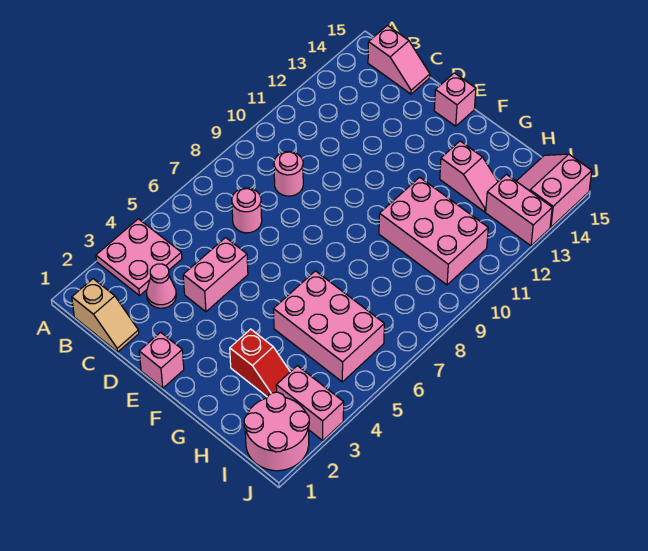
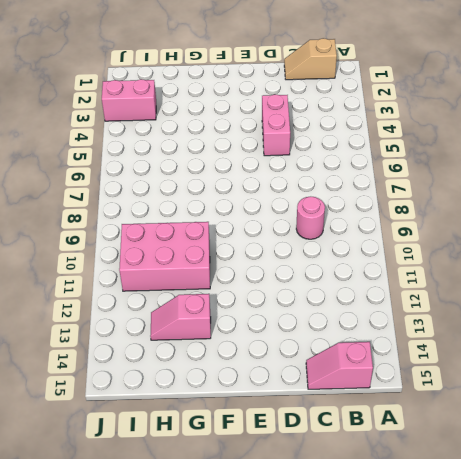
none -> pink 2x2 plate [96,219,182,296]
none -> pink 1x1 cone [147,264,176,308]
none -> pink 1x1 round brick [232,188,262,233]

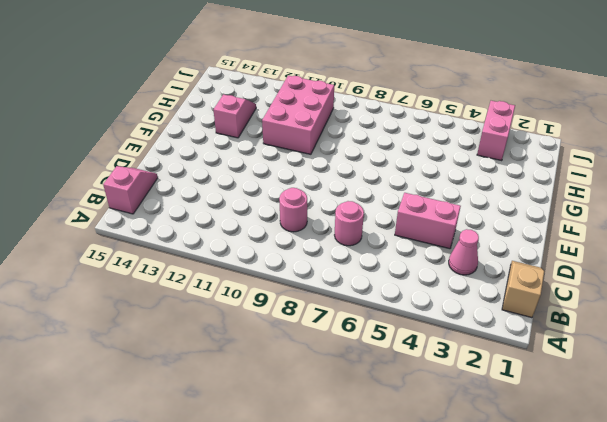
none -> pink 2x2 plate [96,219,182,296]
none -> pink 1x1 brick [139,332,184,388]
none -> pink 1x1 brick [434,73,476,126]

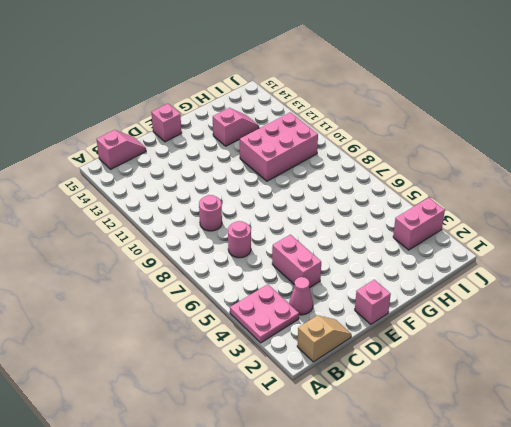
none -> red 1x2 slope [230,329,290,397]
none -> pink 2x3 brick [274,271,384,382]
none -> pink 2x2 round brick [244,392,309,471]

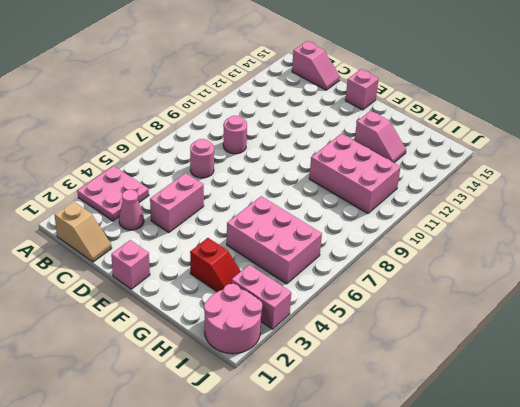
none -> pink 1x2 brick [486,174,552,246]
none -> pink 2x2 slope [517,154,592,227]

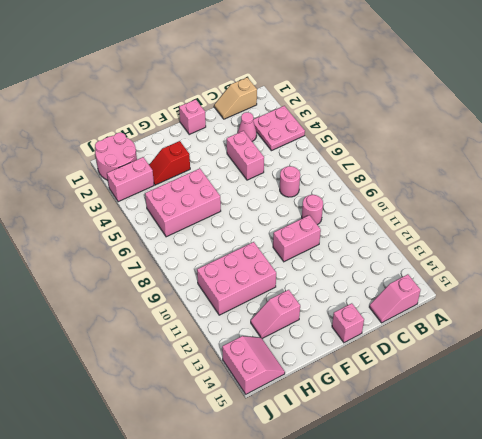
pink 1x2 brick [273,215,321,262] -> pink 1x2 brick moved to [486,174,552,246]

